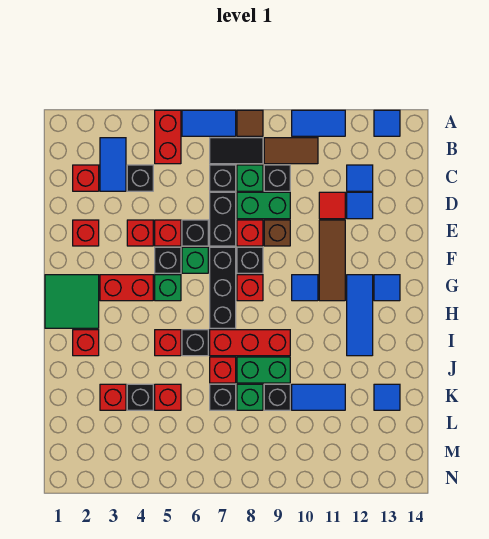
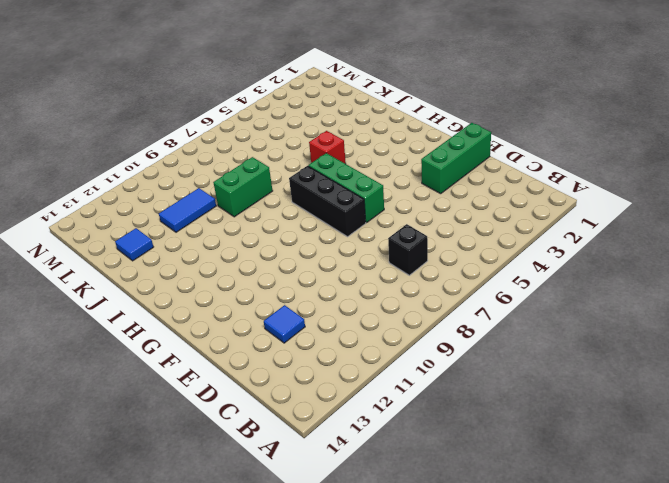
green 1x3 brick [421,123,491,194] -> red 1x1 brick [73,220,99,246]
green 1x3 brick [308,153,384,223] -> green 1x1 brick [182,247,208,273]
none -> red 1x2 brick [155,110,181,164]
none -> blue 1x2 tile [182,110,236,136]
none -> brown 1x1 tile [237,110,263,136]
none -> blue 1x2 tile [292,110,345,136]

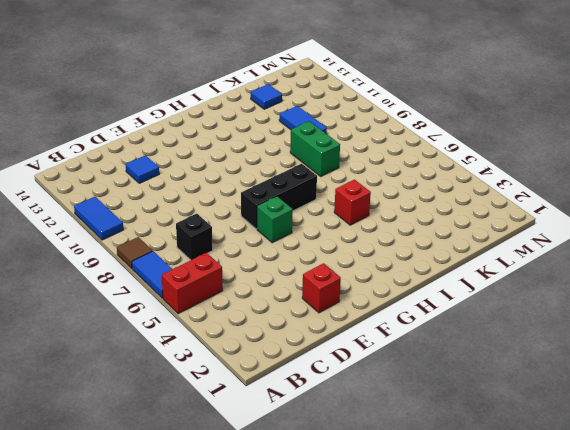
none -> blue 1x1 tile [374,110,400,136]
none -> blue 1x2 tile [100,138,126,191]
none -> black 1x2 tile [210,138,263,164]
none -> brown 1x2 tile [264,138,318,164]

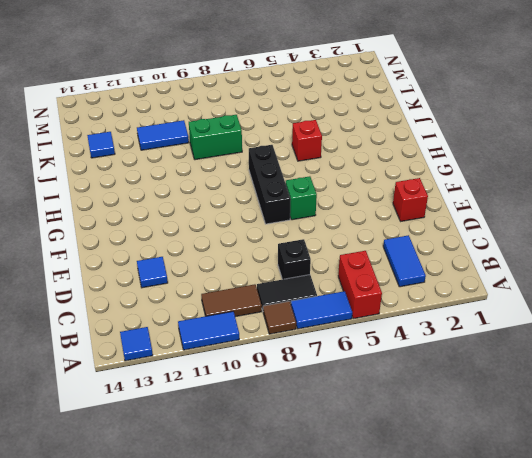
none -> red 1x1 brick [73,165,99,191]
none -> black 1x1 brick [127,165,153,191]
none -> green 1x1 brick [237,165,263,191]
none -> black 1x1 brick [264,165,290,191]

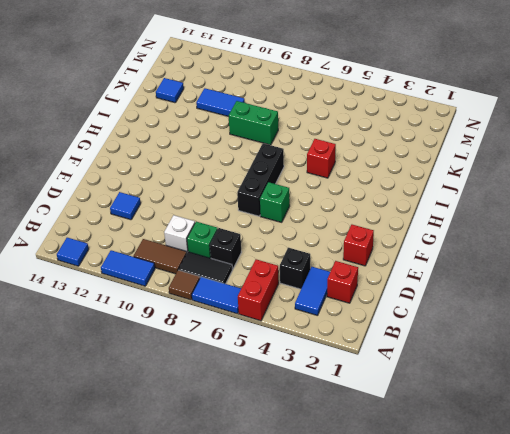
white 1x1 brick [164,215,195,252] -> black 1x1 brick [264,165,290,191]
none -> blue 1x1 tile [347,165,373,191]
none -> black 1x2 brick [210,192,236,246]
none -> green 1x2 brick [237,192,290,219]
none -> red 1x1 tile [319,192,345,219]

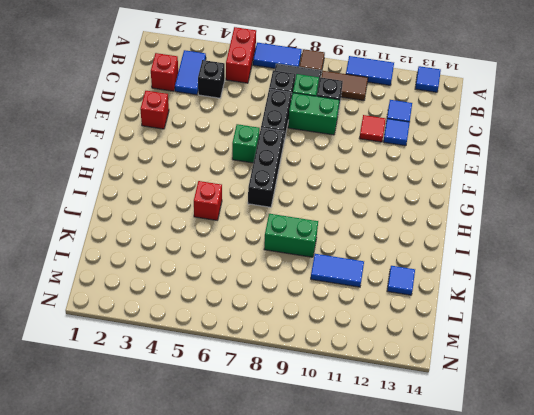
none -> red 1x1 brick [127,220,153,246]
none -> red 1x1 brick [155,220,181,246]
none -> black 1x1 brick [182,220,208,246]
none -> red 1x1 brick [237,220,263,246]

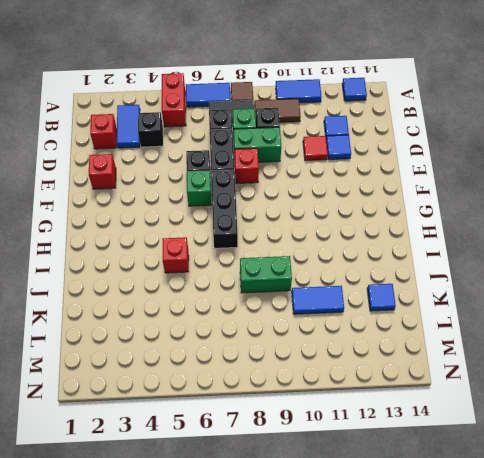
none -> red 1x1 brick [127,220,153,246]
none -> red 1x1 brick [155,220,181,246]
none -> brown 1x1 brick [264,220,290,246]
none -> brown 1x3 tile [319,220,345,301]

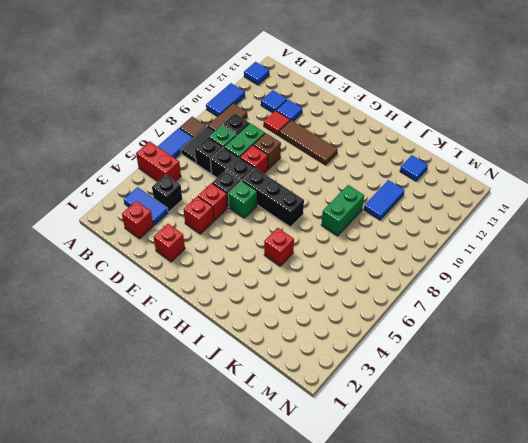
none -> black 1x1 brick [155,247,181,273]
none -> black 1x1 brick [237,247,263,273]
none -> green 2x2 tile [45,275,99,328]
none -> red 1x2 brick [100,275,153,301]

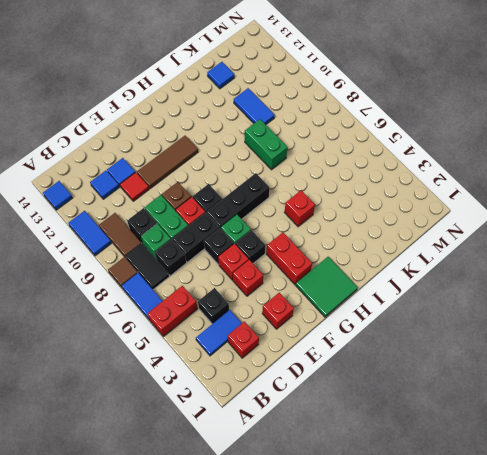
none -> green 1x1 brick [155,275,181,301]
none -> red 1x1 brick [237,275,263,301]
none -> blue 1x1 tile [292,275,318,301]
none -> blue 1x3 tile [347,275,373,356]

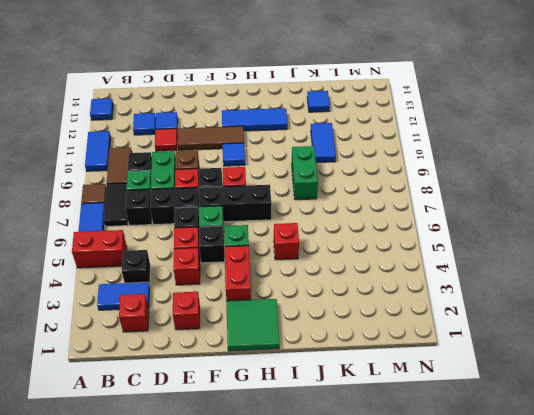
none -> blue 1x1 tile [374,275,400,301]
none -> red 1x1 brick [73,330,99,356]
none -> black 1x1 brick [182,330,208,356]
none -> red 1x3 brick [210,330,290,356]

